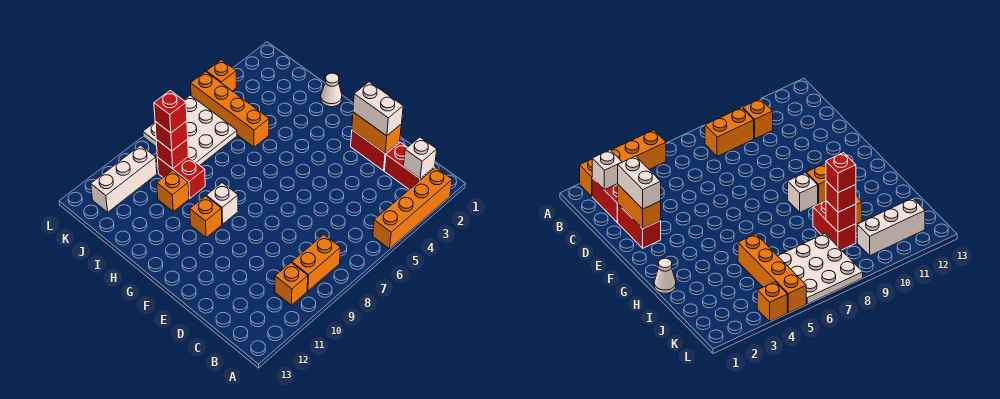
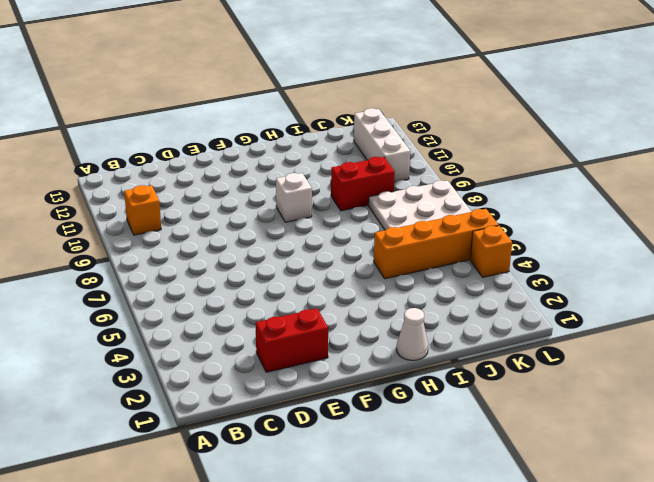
none -> orange 1x4 brick [373,167,452,249]
none -> red 1x2 brick [384,142,434,189]
none -> orange 1x2 brick [292,235,341,291]

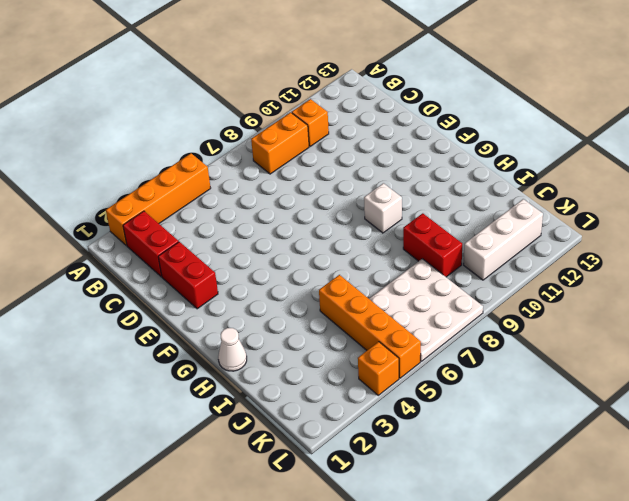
none -> orange 1x1 brick [190,196,222,238]
none -> orange 1x1 brick [157,170,189,211]
none -> white 1x1 brick [403,137,437,179]

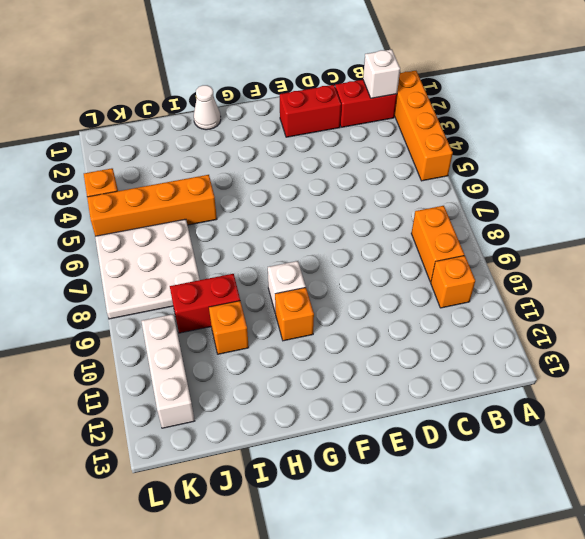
none -> orange 1x2 brick [352,112,401,153]
none -> red 1x1 brick [156,139,188,169]
none -> white 1x2 brick [353,82,403,136]

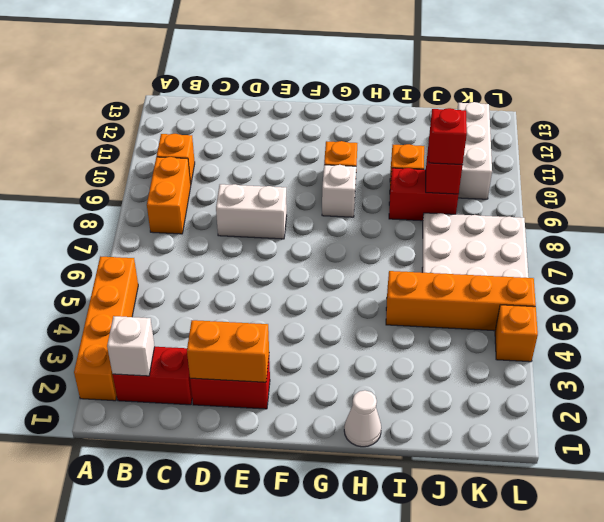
white 1x2 brick [216,184,287,239] -> white 1x2 brick moved to [353,82,403,136]
none -> red 1x1 brick [154,90,187,133]

